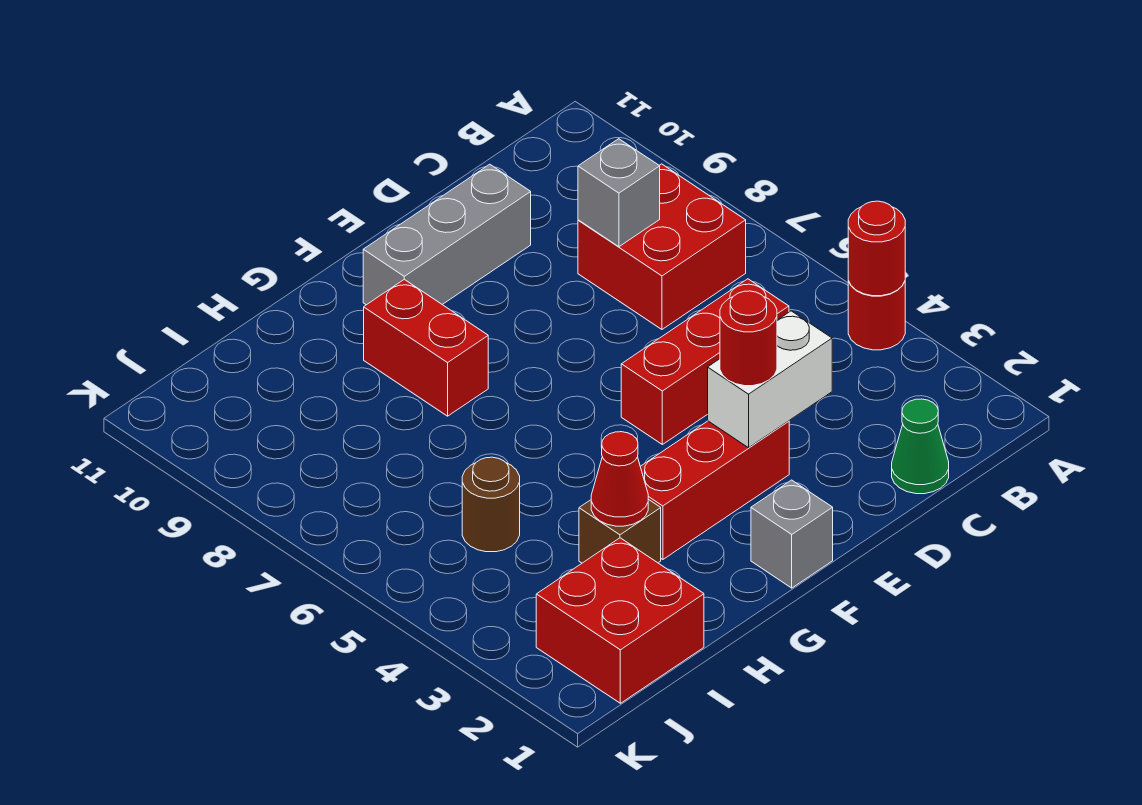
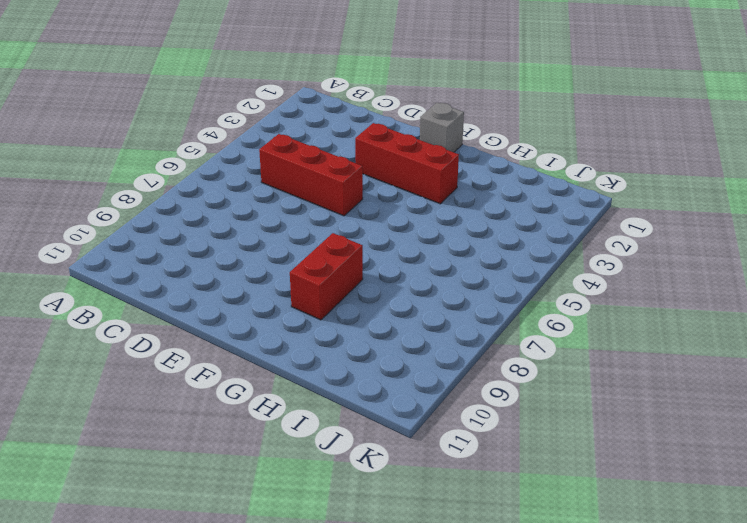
none -> red 1x1 round brick [848,281,905,350]
none -> red 2x2 brick [578,164,746,329]
none -> green 1x1 cone [892,399,949,494]

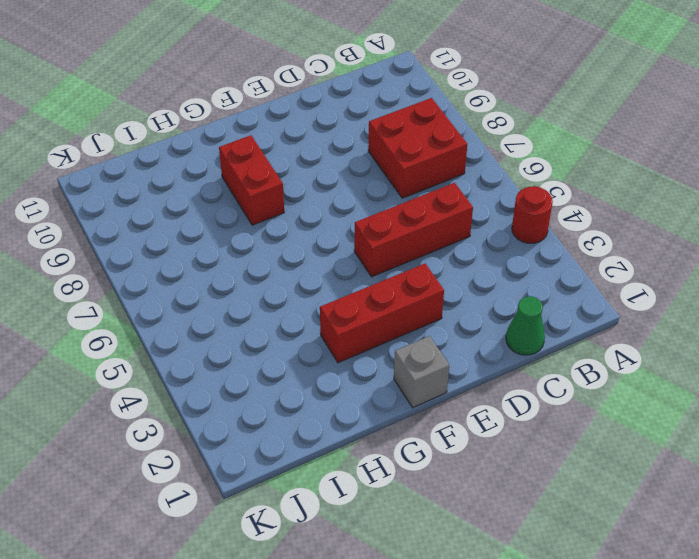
none -> grey 1x3 brick [363,164,531,305]
none -> brown 1x1 brick [579,499,661,563]
none -> red 2x2 brick [536,538,704,703]

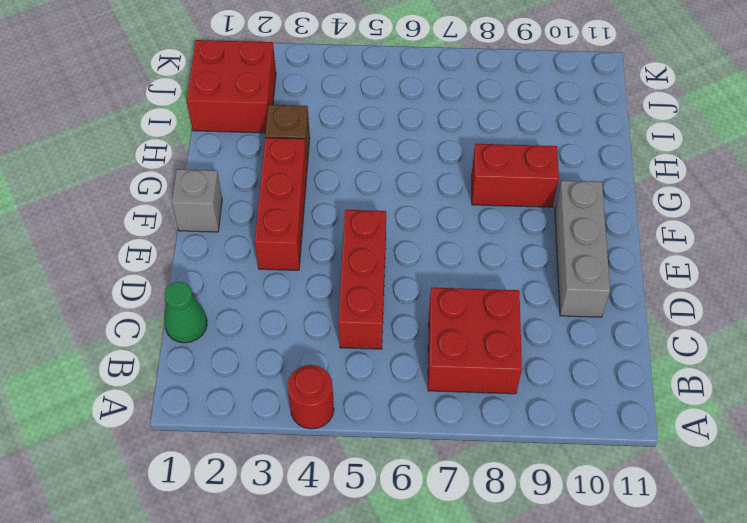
none -> brown 1x1 round brick [462,457,520,552]
none -> red 1x1 round brick [848,201,905,296]
none -> grey 1x1 brick [578,139,660,247]

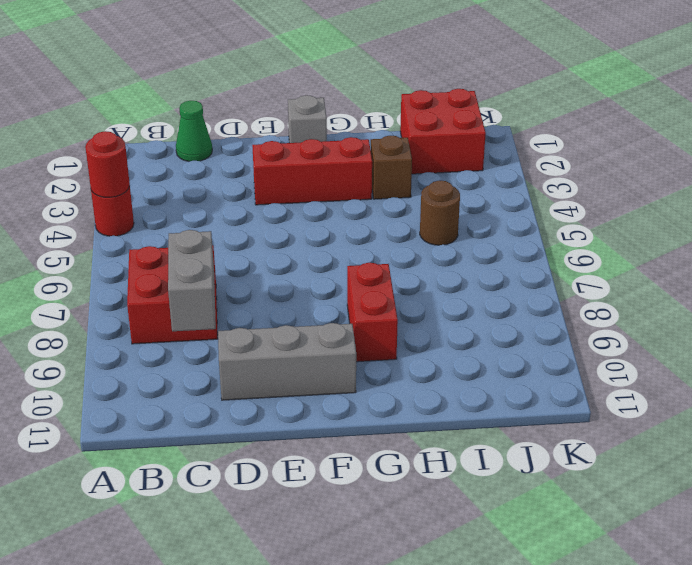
grey 1x2 brick [168,230,216,331] -> grey 1x1 brick [578,139,660,247]
none -> red 1x3 brick [621,279,789,444]
none -> white 1x2 brick [708,311,832,448]
none -> red 1x1 cone [591,432,648,526]

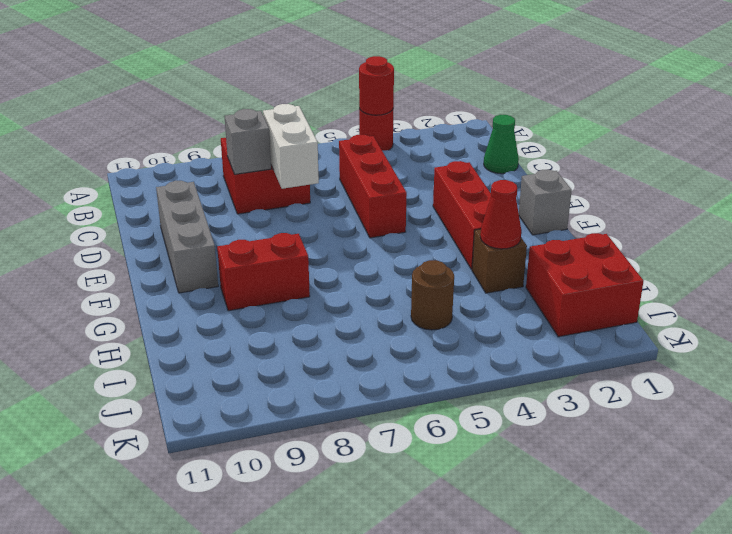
white 1x2 brick [263,104,319,189] -> white 1x2 brick moved to [708,311,832,448]
none -> red 1x1 round brick [720,291,777,386]

